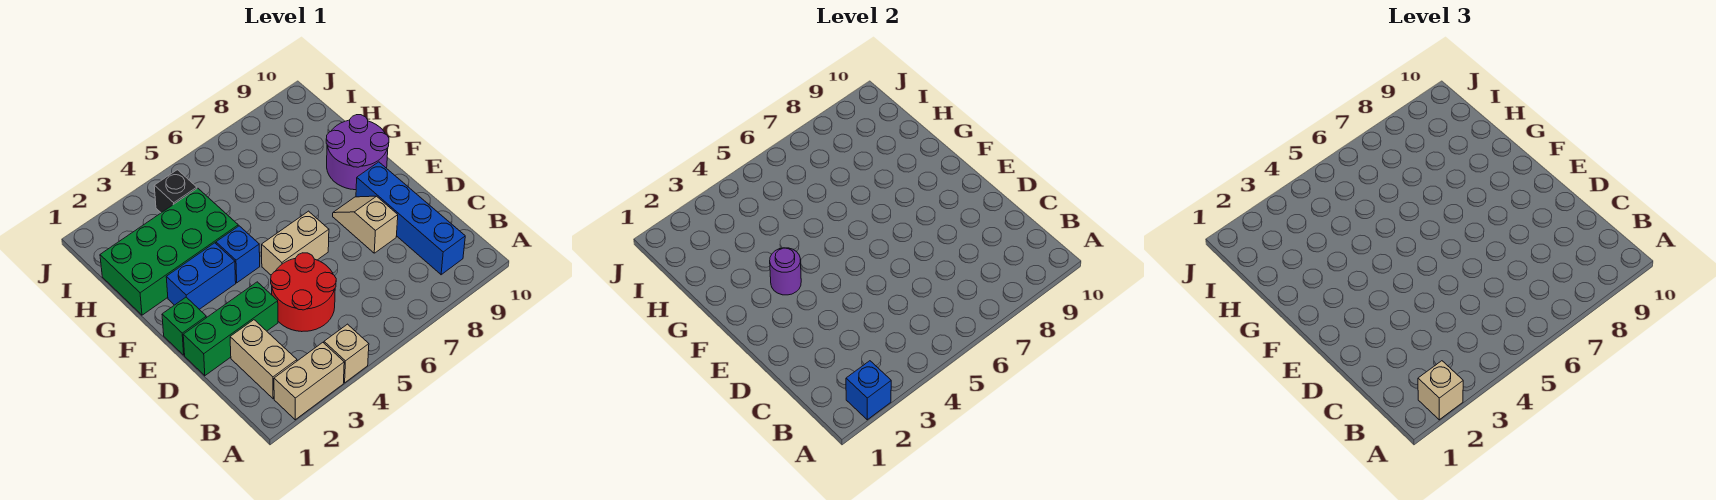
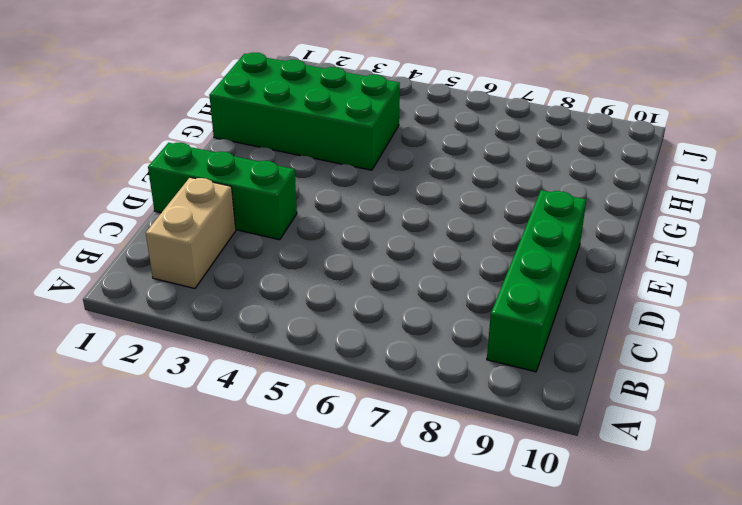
green 1x4 brick [487,190,587,372] -> blue 1x4 brick [356,162,465,275]
none -> tan 1x2 brick [274,343,344,420]
none -> tan 1x1 brick [324,324,369,383]
none -> red 2x2 round brick [271,253,336,332]

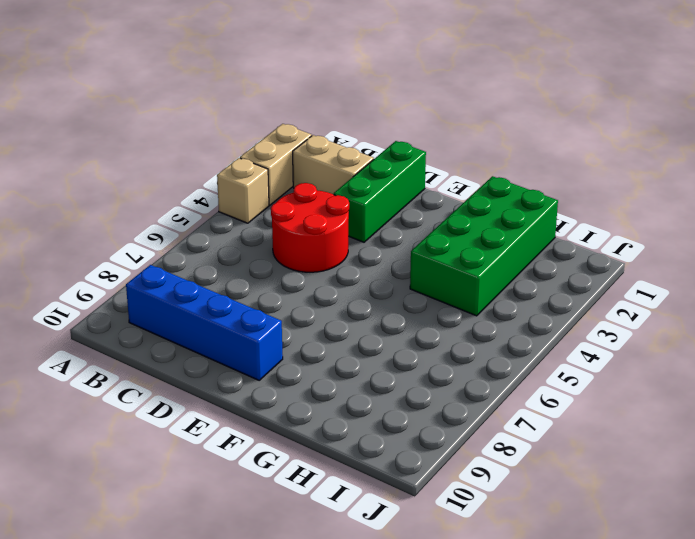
none -> tan 1x2 slope [333,196,398,253]
none -> green 1x1 brick [162,297,206,355]
none -> tan 1x2 brick [262,211,329,275]

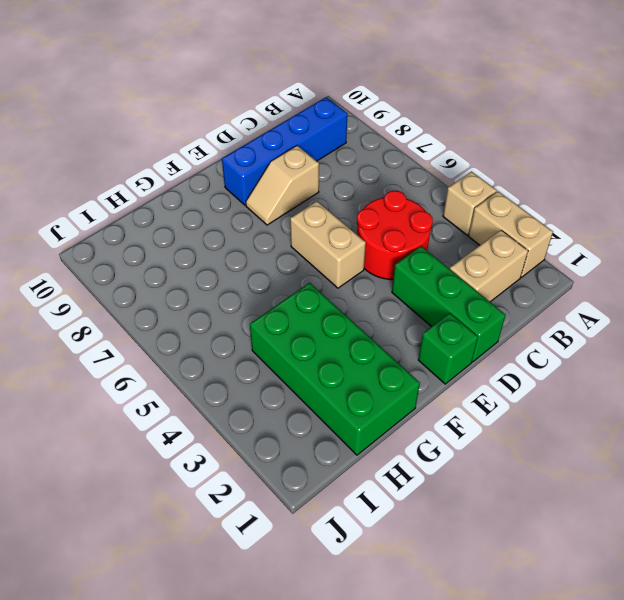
none -> blue 1x2 brick [166,243,236,309]
none -> blue 1x1 brick [216,226,260,283]
none -> purple 2x2 round brick [326,115,389,190]

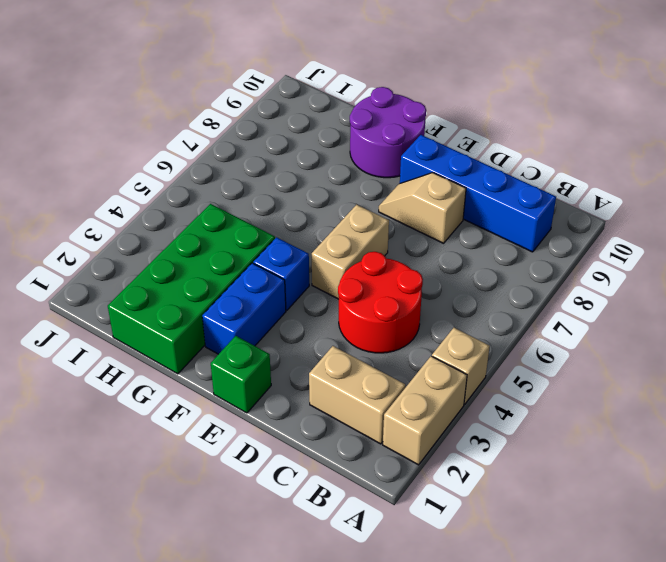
none -> green 1x3 brick [183,282,278,376]
none -> black 1x1 brick [154,170,197,213]
none -> blue 1x1 brick [846,361,891,420]

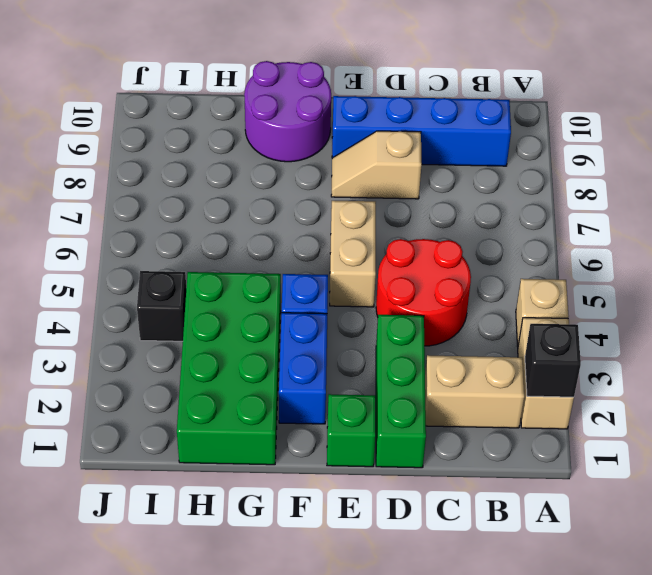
black 1x1 brick [525,324,581,397] -> blue 1x1 brick [846,361,891,420]
none -> purple 1x1 round brick [770,248,801,295]
none -> tan 1x1 brick [1418,361,1463,420]

